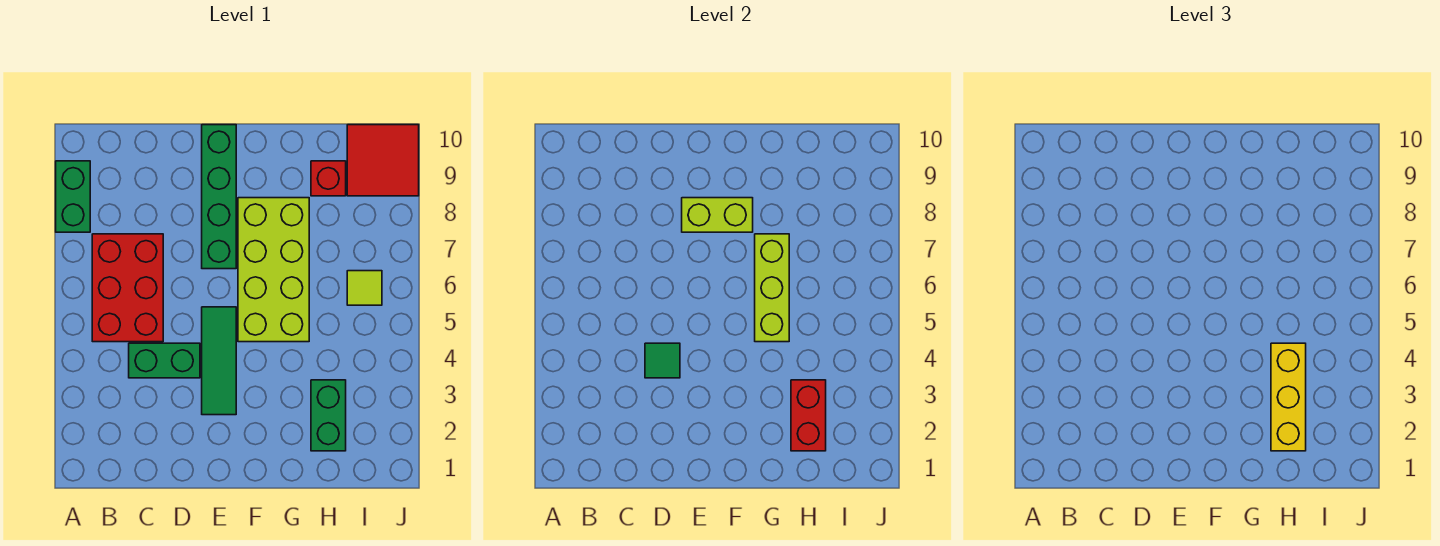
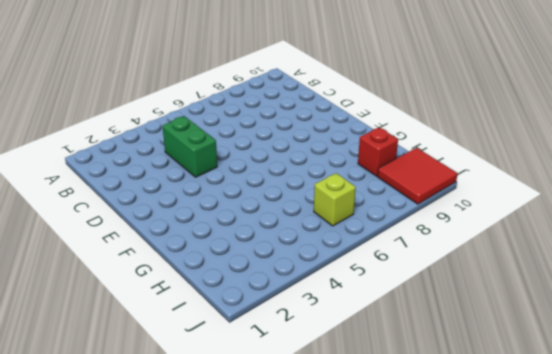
lime 1x1 brick [314,173,356,226] -> lime 1x1 tile [347,271,382,305]
none -> green 1x2 brick [56,161,90,232]
none -> red 2x3 brick [92,234,163,342]
none -> green 1x3 tile [202,307,236,415]

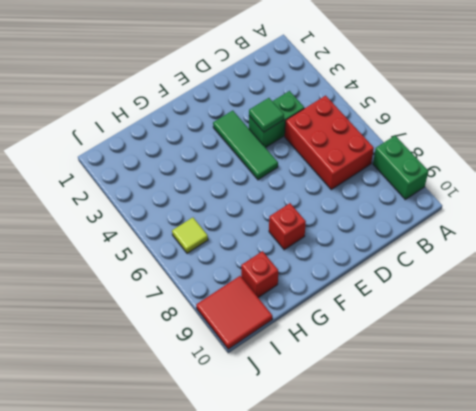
red 1x1 brick [269,203,306,250] -> lime 2x4 brick [238,198,309,342]
none -> green 1x4 brick [202,125,236,269]
none -> green 1x2 brick [311,380,346,451]
none -> lime 1x2 brick [682,198,753,232]

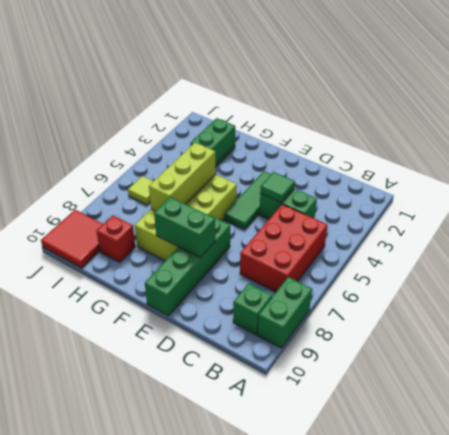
green 1x1 brick [233,283,272,335] -> none
green 1x2 brick [154,197,215,257] -> lime 1x2 brick [682,198,753,232]
none -> red 1x2 brick [791,380,826,451]
none -> yellow 1x3 brick [1271,343,1306,451]

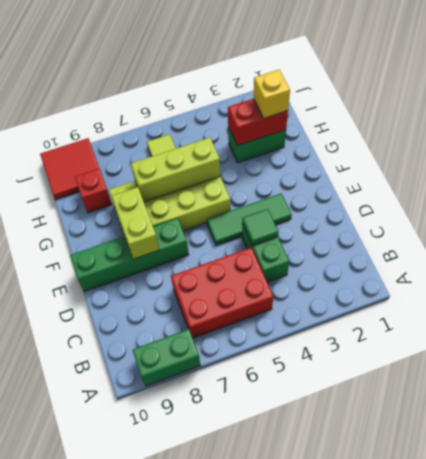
yellow 1x1 brick [254,70,290,118] -> yellow 1x3 brick [1271,343,1306,451]

